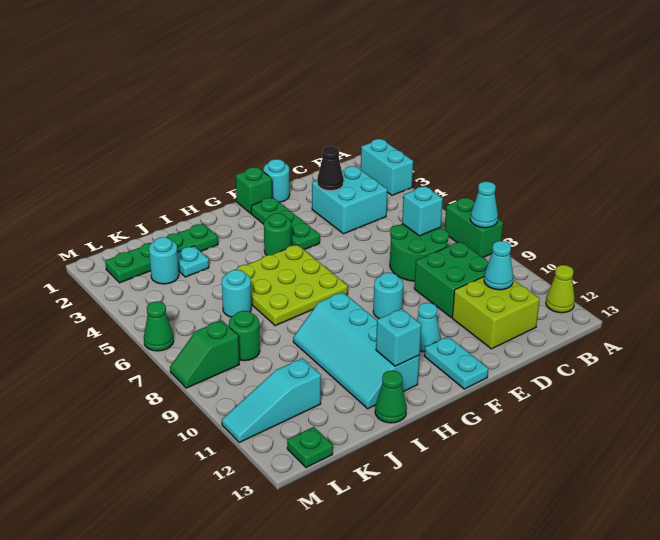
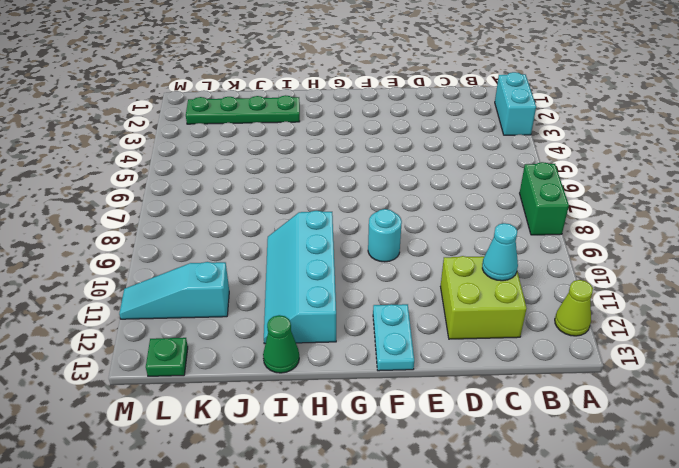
none -> cyan 2x2 brick [312,166,387,234]
none -> green 2x2 round brick [390,224,449,281]
none -> green 2x2 brick [414,242,489,318]
none -> cyan 1x1 round brick [264,159,290,202]

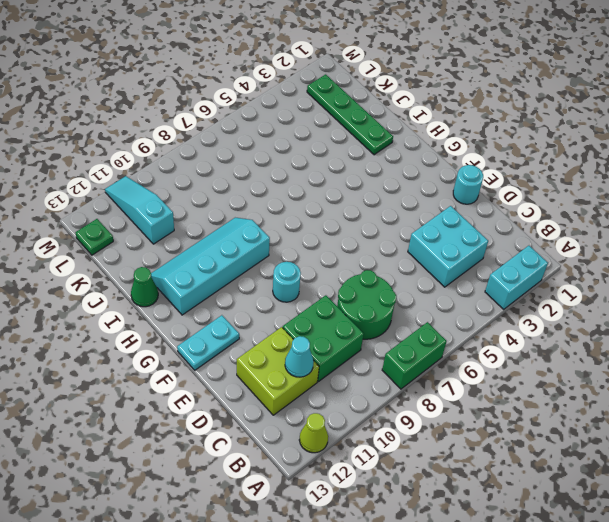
none -> green 1x1 brick [236,167,272,213]
none -> green 1x3 plate [251,197,320,250]
none -> cyan 1x1 cone [417,303,441,352]
none -> green 1x1 round brick [264,213,291,255]

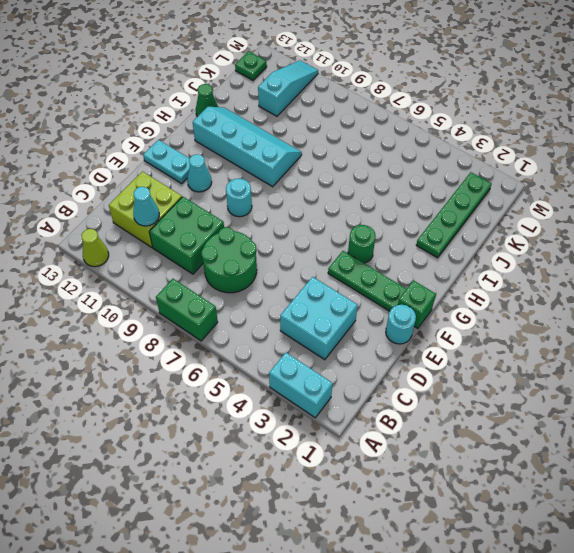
none -> lime 3x3 plate [226,245,348,326]
none -> cyan 1x1 plate [177,246,209,277]
none -> cyan 1x1 round brick [222,270,251,317]
none -> cyan 1x1 round brick [149,237,179,284]

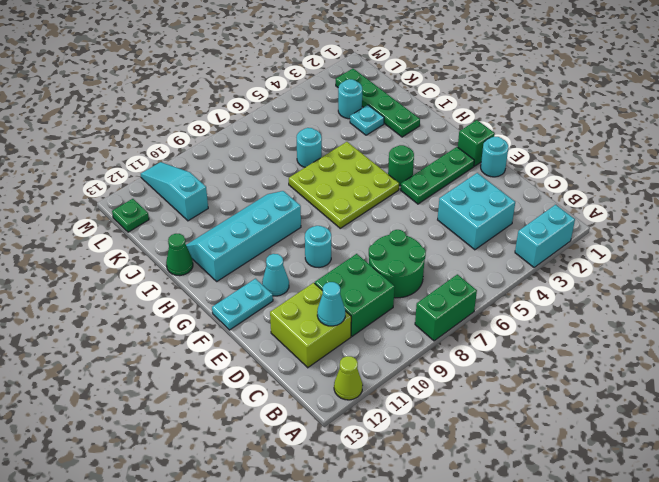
none -> green 1x1 round brick [229,311,260,361]
none -> green 1x2 slope [170,320,239,388]
none -> green 1x1 cone [144,301,174,351]
none -> cyan 1x1 cone [470,182,498,228]

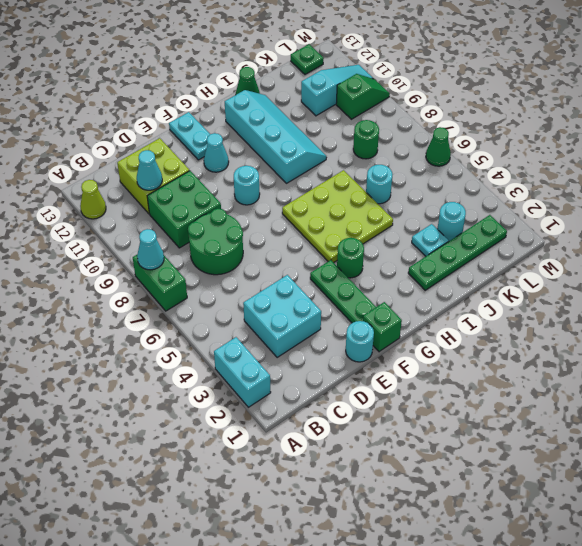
green 1x2 slope [336,74,390,119] -> green 1x2 slope moved to [170,320,239,388]
none -> cyan 1x1 brick [402,186,443,236]
none -> black 1x1 cone [317,146,344,191]
none -> cyan 1x1 brick [376,309,422,366]

